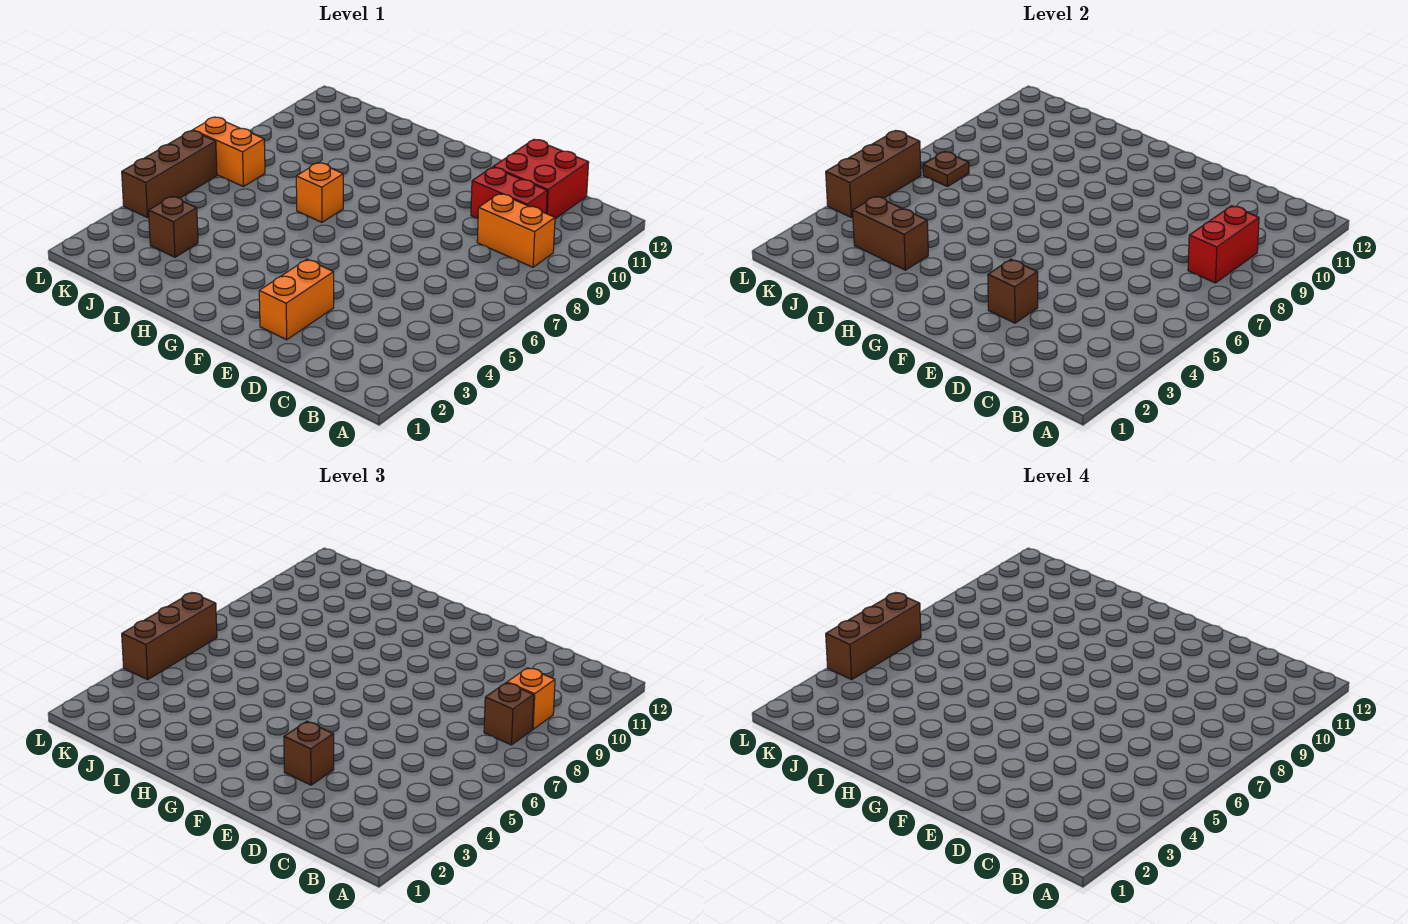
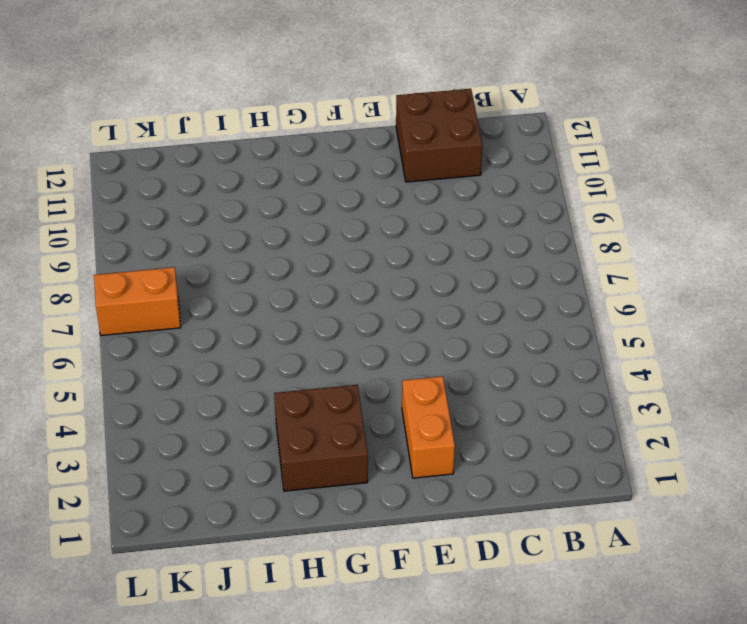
brown 2x2 brick [396,89,483,182] -> red 2x2 brick [493,139,589,219]
brown 2x2 brick [274,385,368,491] -> none
none -> orange 1x2 brick [477,194,555,267]
none -> red 1x2 brick [471,167,547,218]
none -> orange 1x1 brick [296,163,343,222]

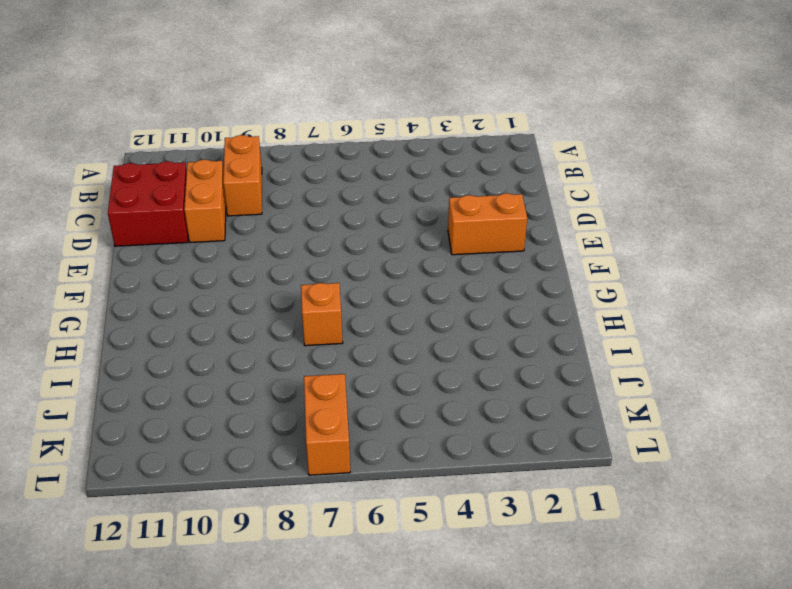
orange 1x2 brick [184,160,226,242] -> red 1x2 brick [471,167,547,218]
none -> brown 1x1 brick [149,196,198,257]
none -> brown 1x3 brick [122,130,217,218]
none -> red 1x2 brick [1188,206,1259,283]

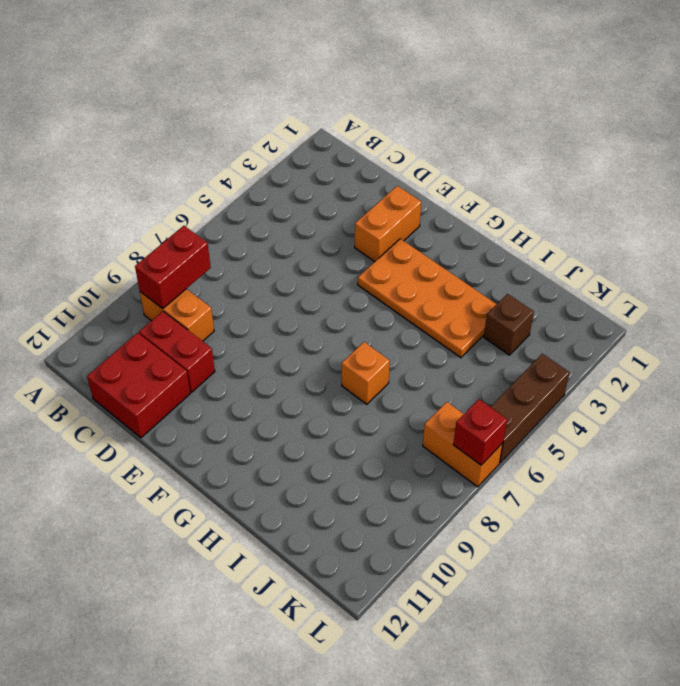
orange 2x4 plate [358,239,496,358] -> none
red 1x1 brick [453,399,507,465] -> none
none -> brown 1x1 brick [988,259,1038,323]
none -> brown 1x2 brick [853,196,928,270]
none -> brown 1x1 plate [923,151,969,187]

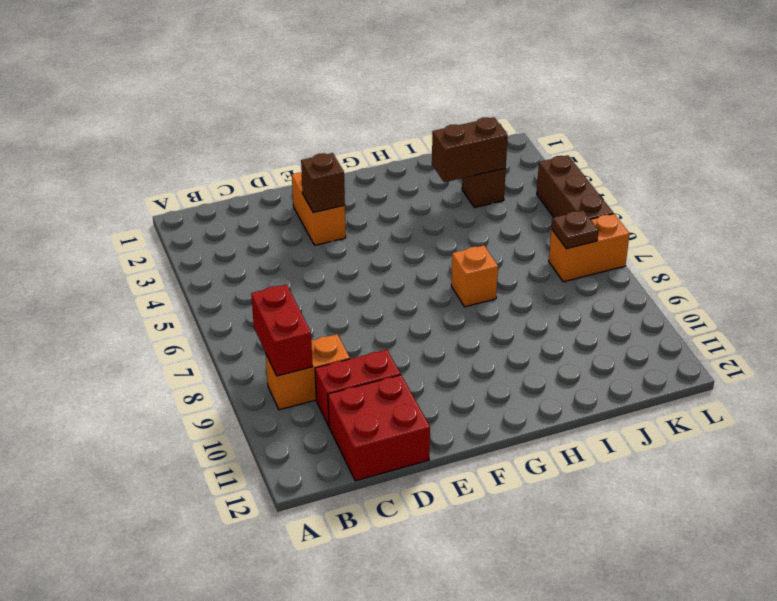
none -> brown 1x3 brick [826,130,921,218]
none -> brown 1x1 brick [484,683,534,745]
none -> orange 1x1 brick [507,668,555,729]

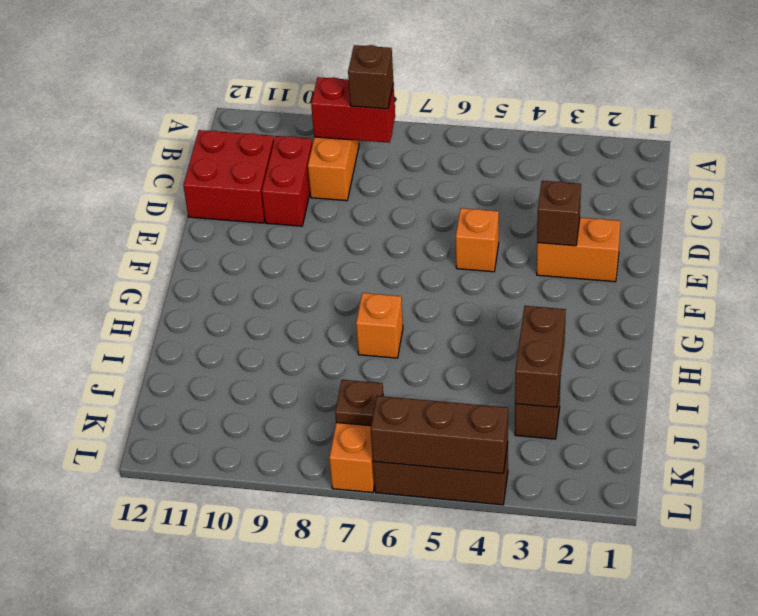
orange 1x1 brick [456,208,499,272] -> orange 1x1 brick moved to [507,668,555,729]
none -> brown 1x1 brick [284,721,334,785]
none -> brown 1x3 brick [122,592,217,680]
none -> brown 1x3 brick [826,592,921,680]

